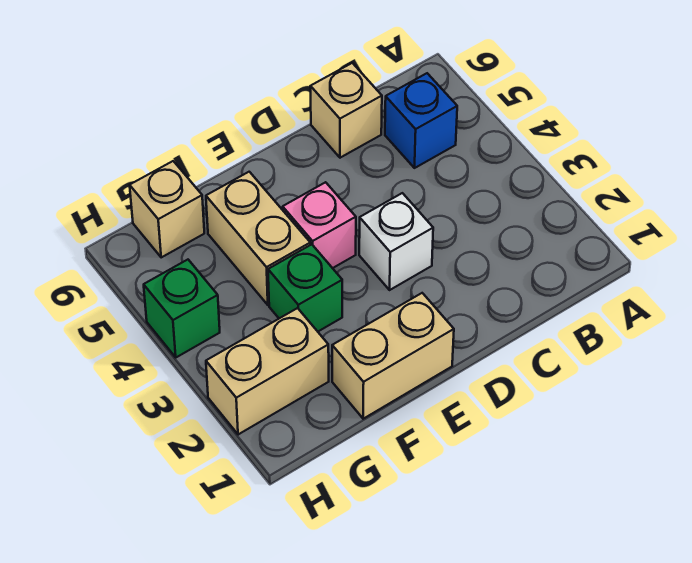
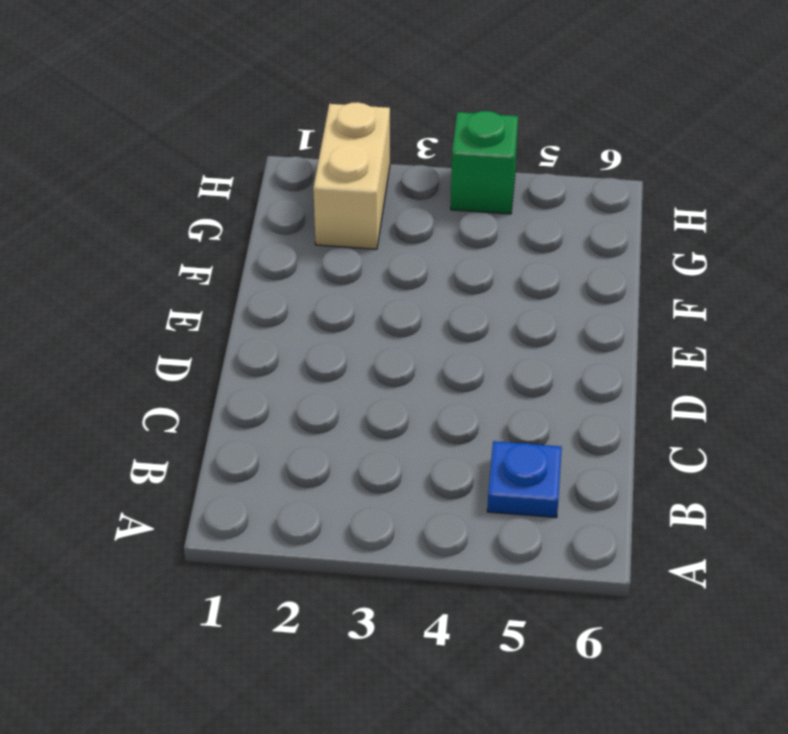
blue 1x1 plate [487,441,562,518] -> blue 1x1 brick [385,73,457,168]
none -> tan 1x1 brick [310,63,382,158]
none -> white 1x1 brick [359,193,433,290]

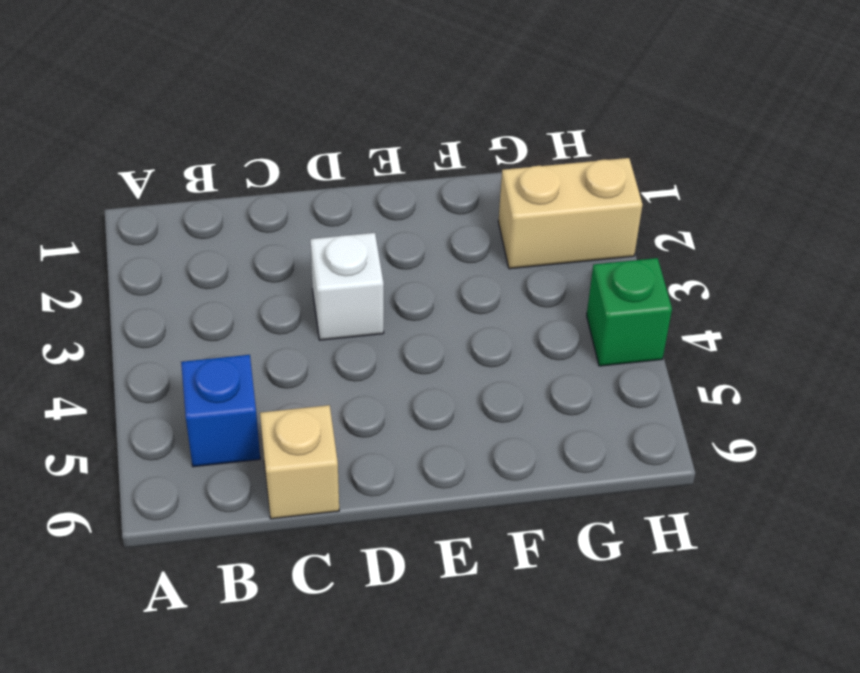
none -> tan 1x2 brick [332,293,454,419]
none -> pink 1x1 brick [283,182,356,268]

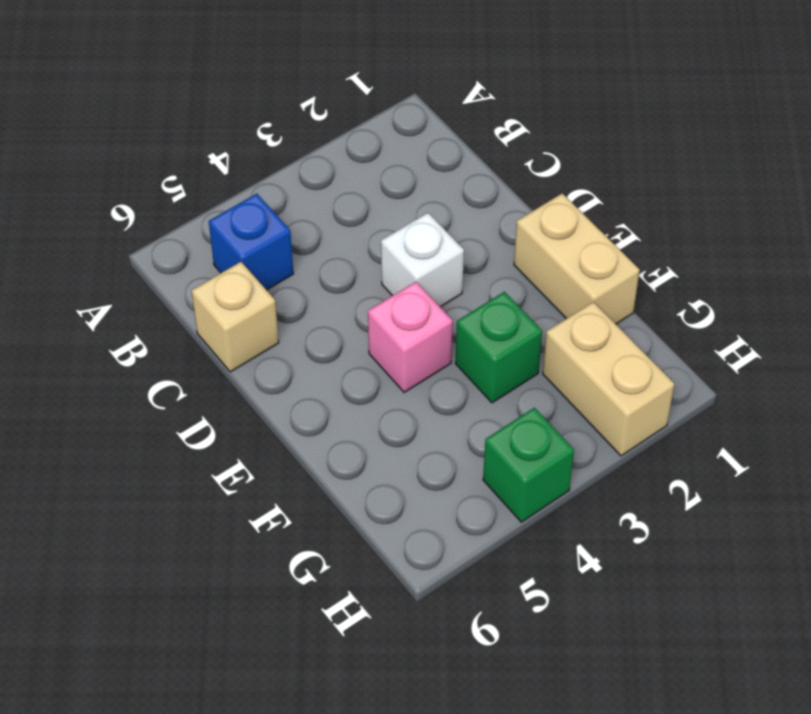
none -> tan 1x2 brick [206,172,310,305]
none -> tan 1x1 brick [130,161,204,257]

